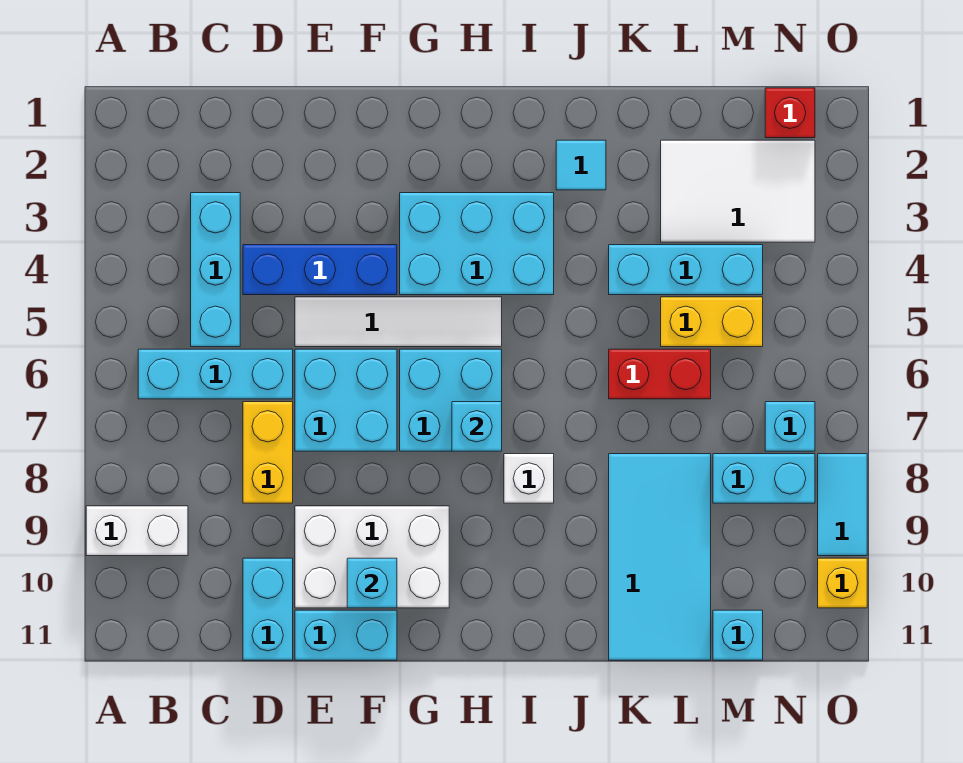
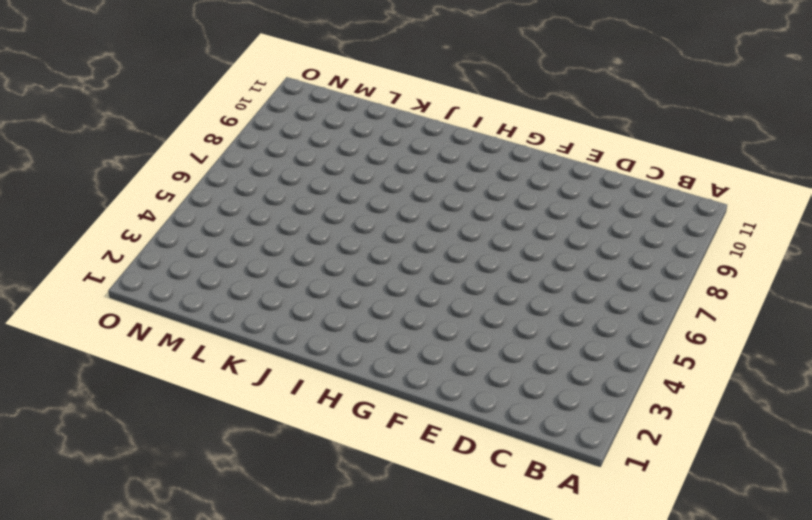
none -> white 1x2 brick [86,506,188,556]
none -> cyan 1x3 brick [138,349,293,399]
none -> cyan 1x3 brick [191,193,240,347]

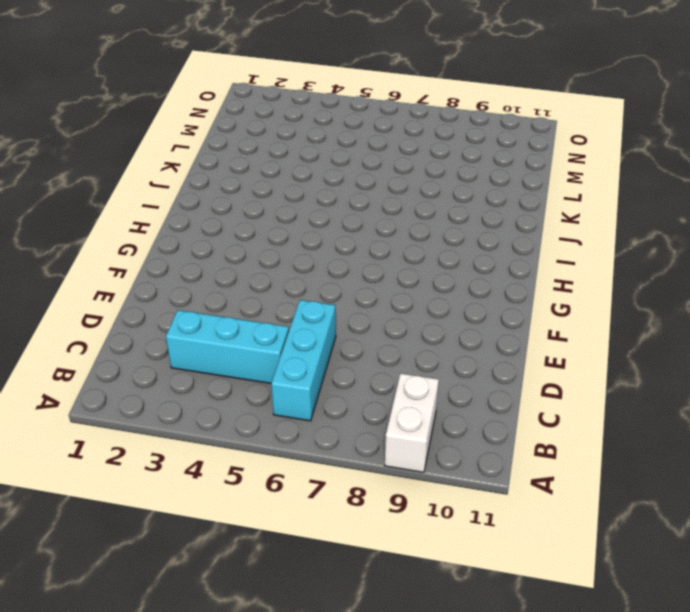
none -> blue 1x3 brick [243,245,397,295]
none -> yellow 1x2 brick [243,402,293,503]
none -> cyan 1x2 brick [243,558,293,660]

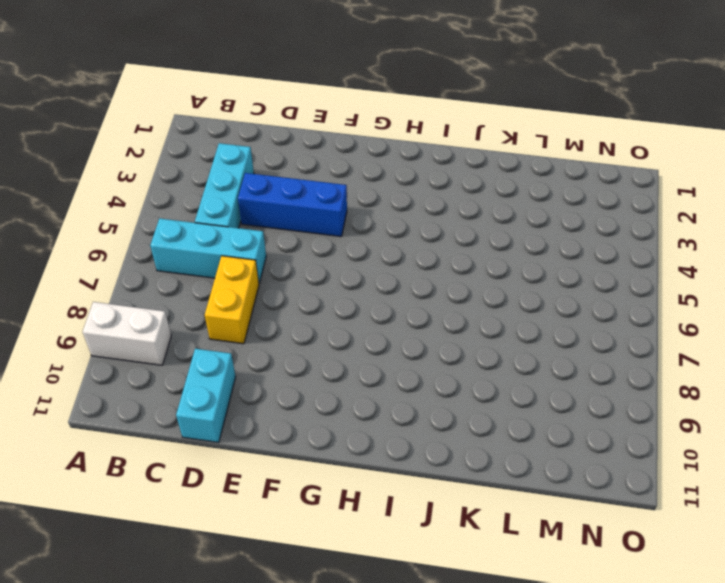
none -> white 1x4 tile [295,297,502,347]
none -> cyan 2x2 brick [295,349,397,451]
none -> white 2x3 brick [295,506,449,608]

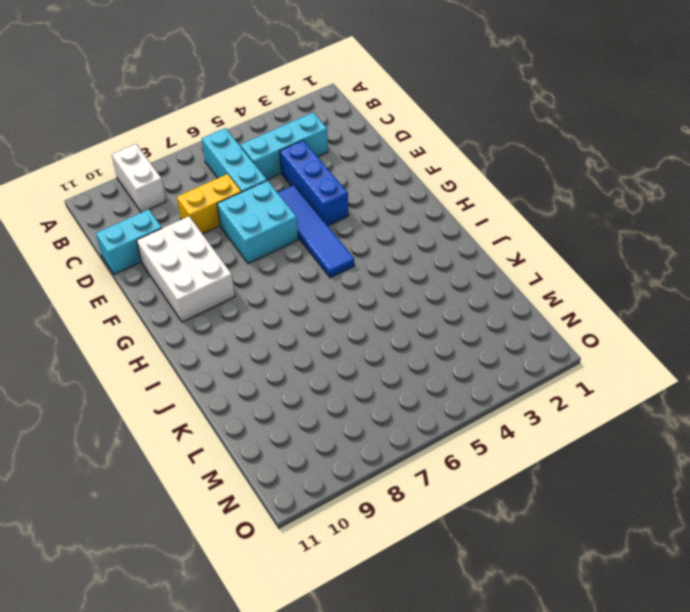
blue 1x4 tile [278,185,355,278] -> white 1x4 tile [295,297,502,347]
none -> cyan 1x2 brick [295,610,397,660]
none -> cyan 2x3 brick [400,193,554,295]
none -> cyan 2x2 brick [400,349,502,451]

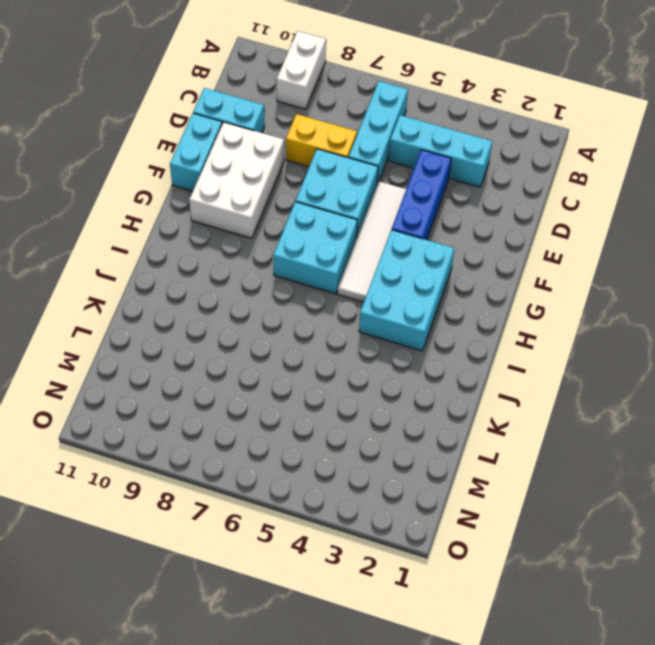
none -> white 1x1 brick [504,454,554,503]
none -> cyan 1x1 tile [556,140,606,190]
none -> cyan 1x3 brick [609,245,763,295]

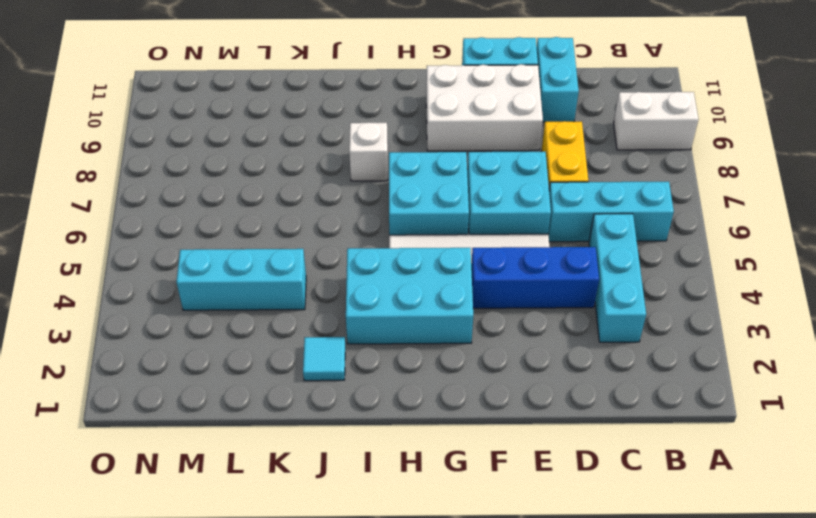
none -> red 1x2 brick [609,349,711,399]
none -> cyan 2x4 tile [609,454,711,660]
none -> white 2x3 tile [661,140,815,242]

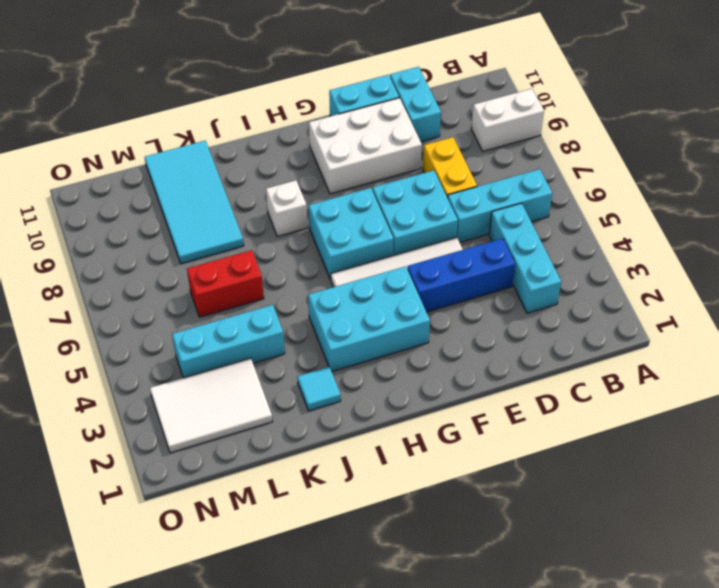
none -> yellow 1x2 brick [661,297,763,347]
none -> cyan 1x2 brick [713,454,815,503]
none -> cyan 1x1 brick [713,610,763,660]

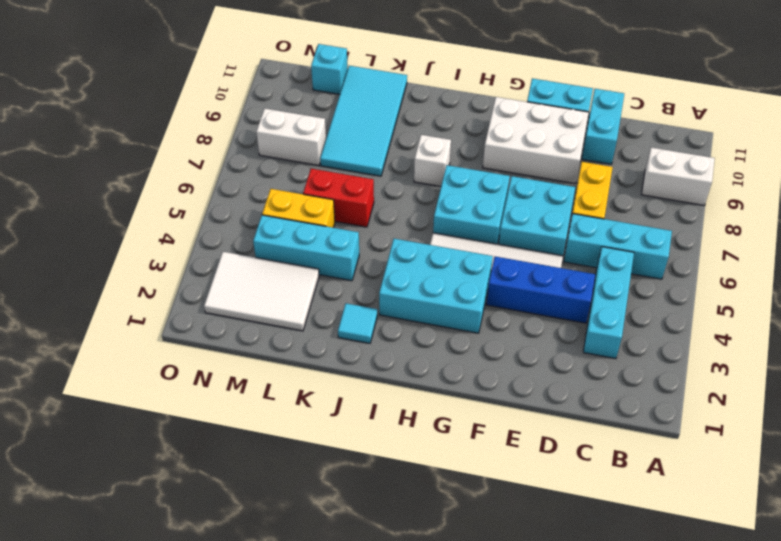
white 1x2 brick [256,108,326,166] -> cyan 1x2 brick [713,454,815,503]
none -> red 1x1 brick [765,88,815,138]
none -> cyan 1x1 brick [765,402,815,451]
none -> cyan 1x2 tile [818,454,867,556]

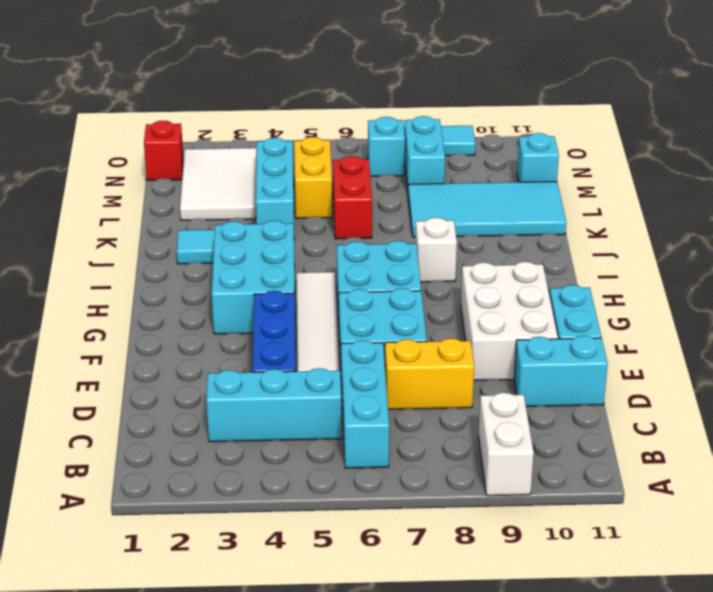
none -> yellow 1x1 brick [818,558,867,608]
none -> cyan 1x1 brick [347,558,397,608]
none -> cyan 1x1 brick [452,402,502,451]

